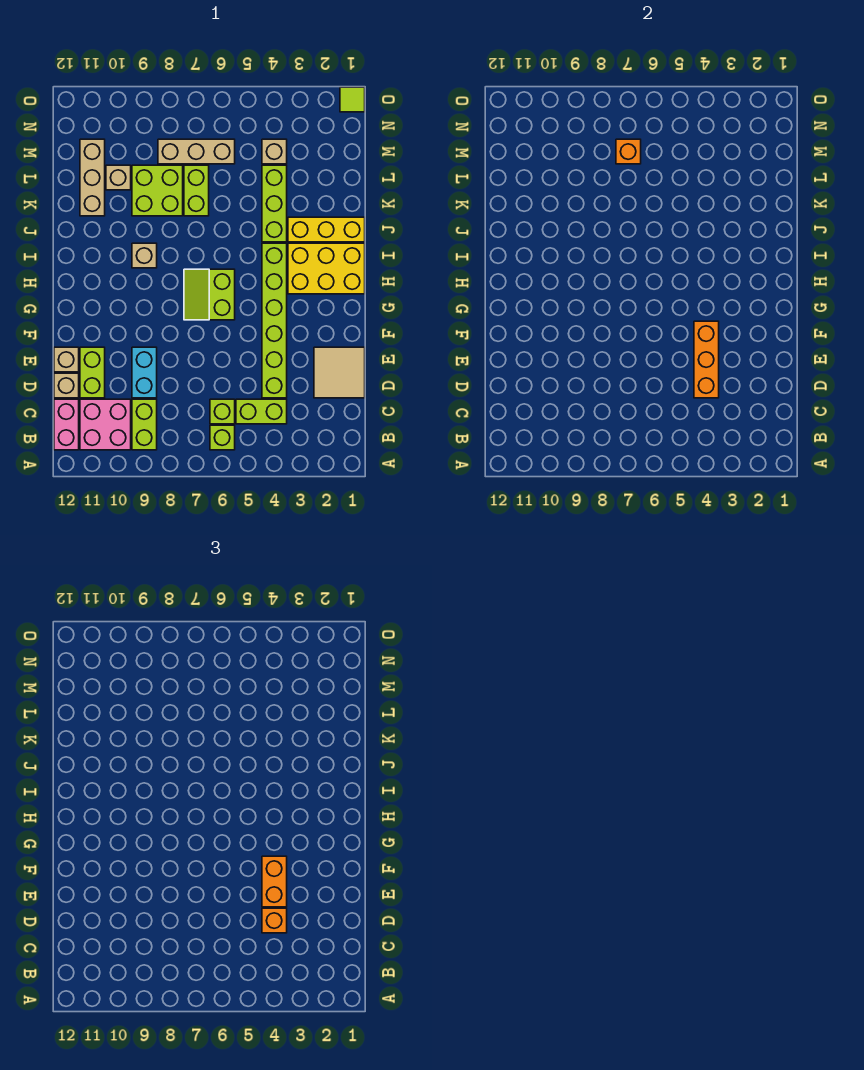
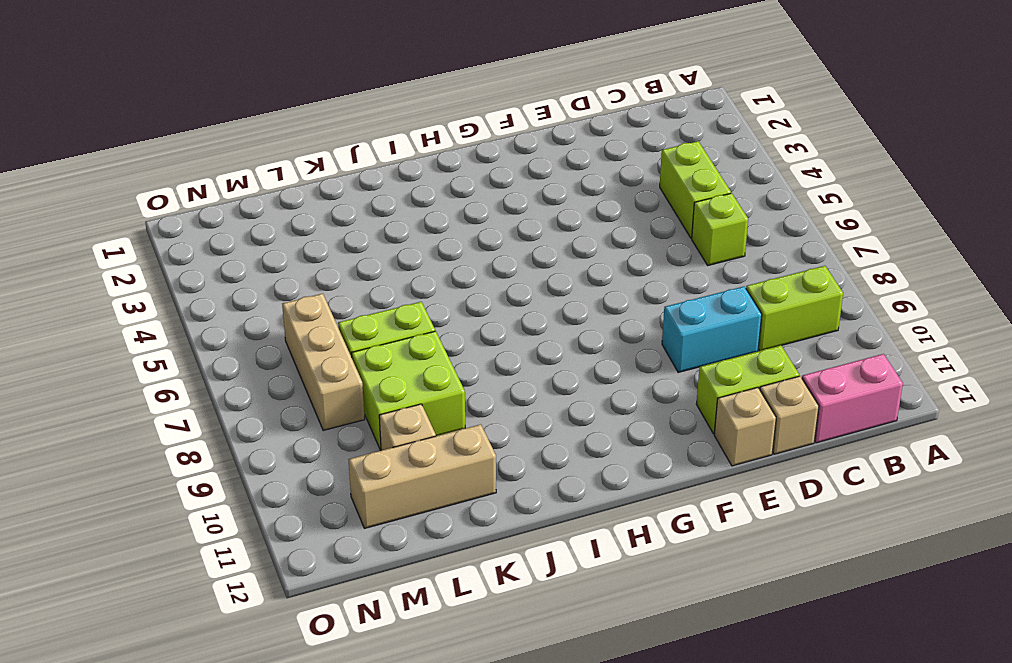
none -> lime 1x1 brick [210,425,235,450]
none -> pink 2x2 brick [80,399,131,450]
none -> tan 2x2 tile [314,347,365,398]

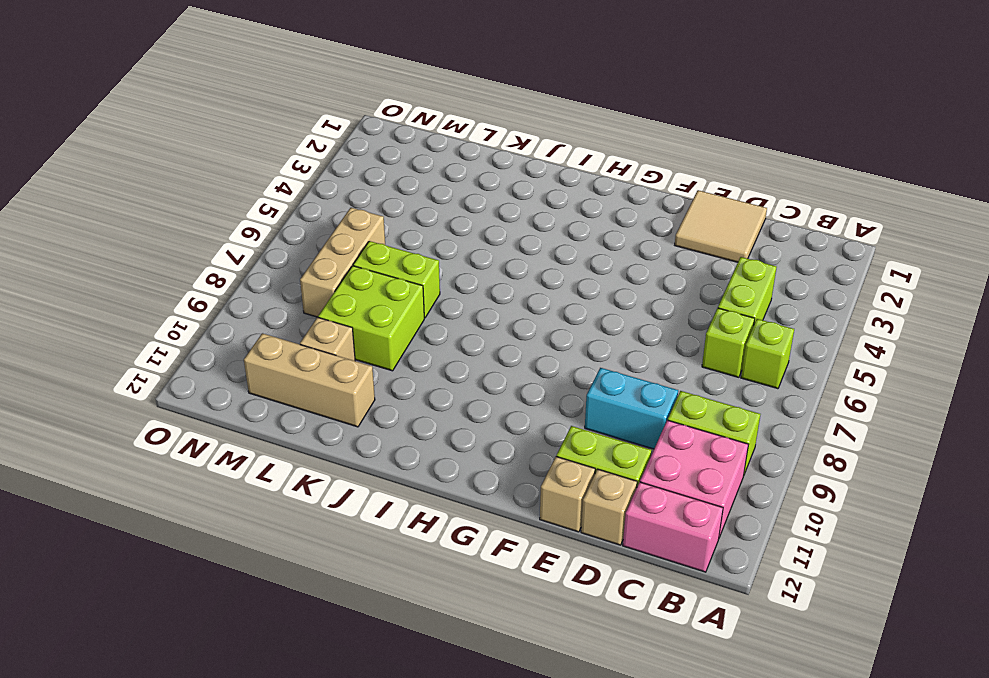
none -> lime 1x6 brick [262,243,287,398]
none -> lime 2x2 slope [184,269,235,320]
none -> yellow 2x3 brick [288,243,365,294]

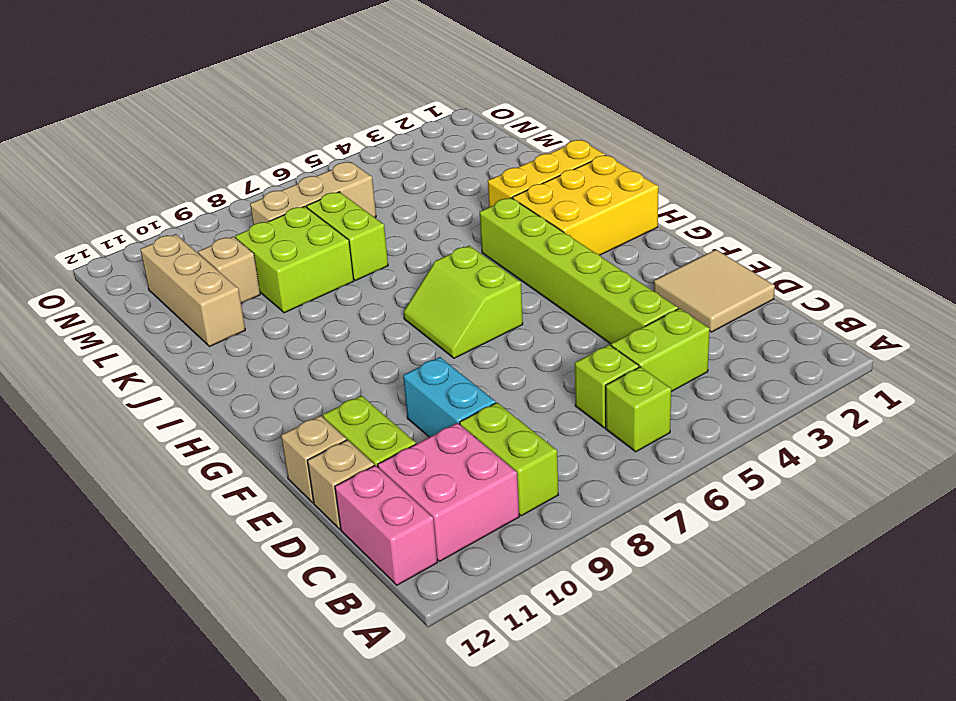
none -> tan 1x1 brick [132,243,157,268]
none -> lime 1x3 brick [262,165,287,242]
none -> tan 1x1 brick [262,139,287,164]

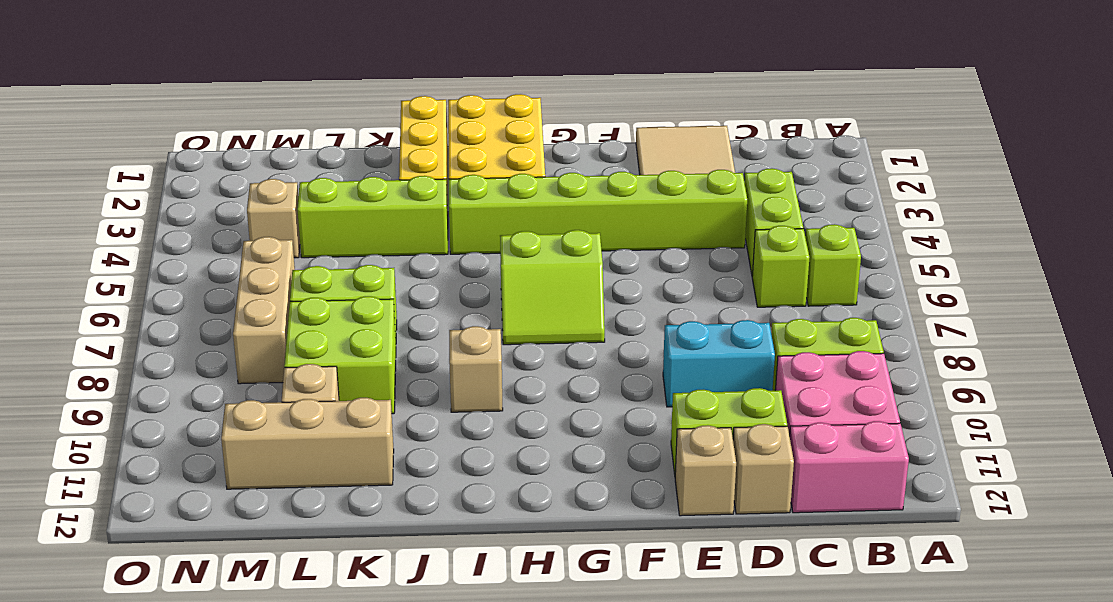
none -> lime 1x1 tile [340,87,365,112]
none -> orange 1x3 brick [694,321,719,398]
none -> orange 1x1 brick [616,139,641,164]

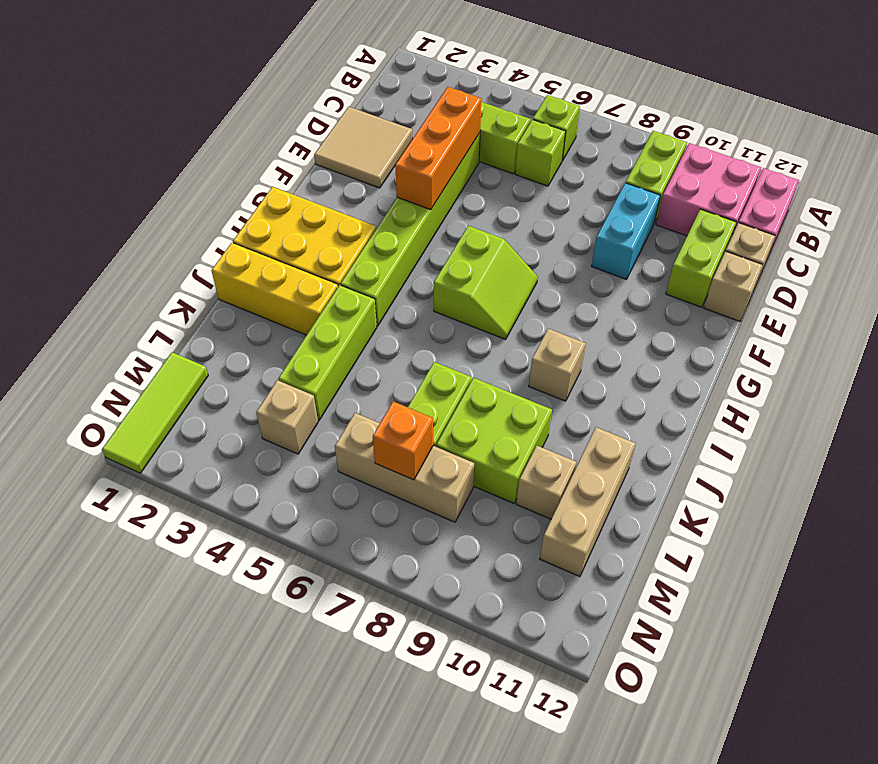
lime 1x3 tile [102,352,208,473] -> lime 1x1 tile [340,87,365,112]
none -> orange 1x1 brick [262,908,287,933]
none -> orange 1x2 brick [262,856,287,907]

